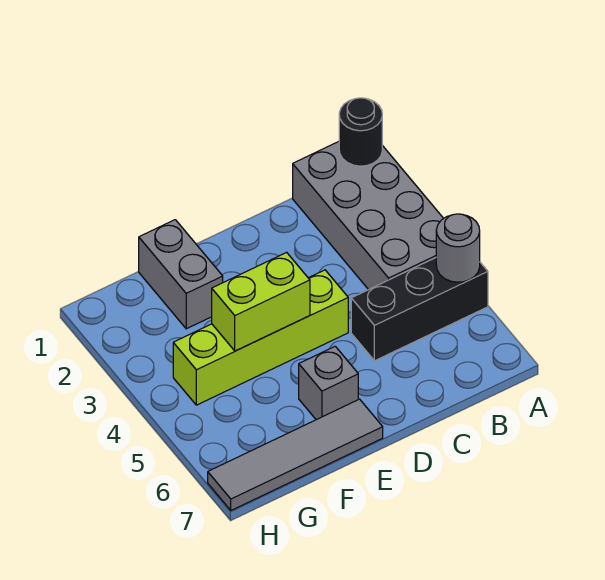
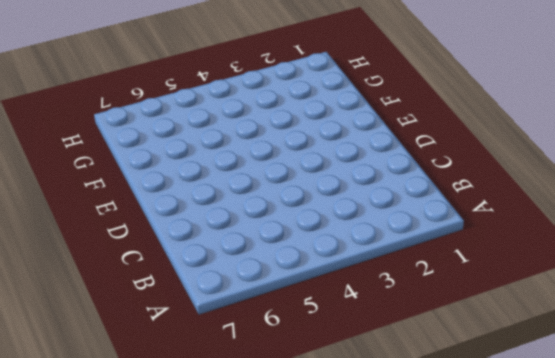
none -> grey 2x4 brick [293,142,444,290]
none -> black 1x3 brick [351,258,488,361]

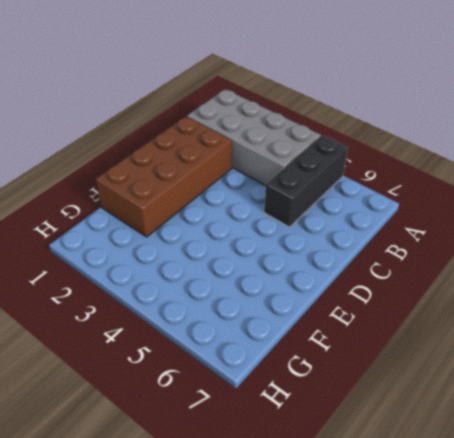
brown 2x4 brick [96,116,232,237] -> grey 1x2 brick [139,220,223,329]
none -> lime 1x4 brick [173,270,348,405]
none -> grey 1x1 brick [299,346,358,420]

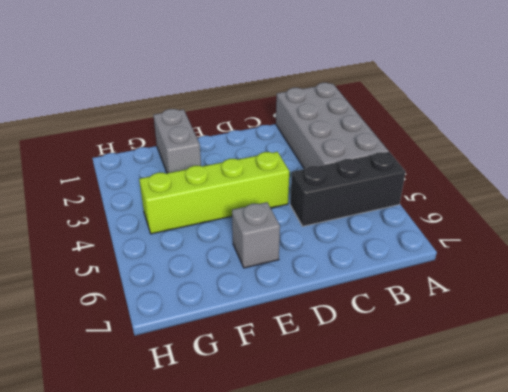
none -> grey 1x4 tile [208,399,383,510]
none -> black 1x1 round brick [339,98,382,166]

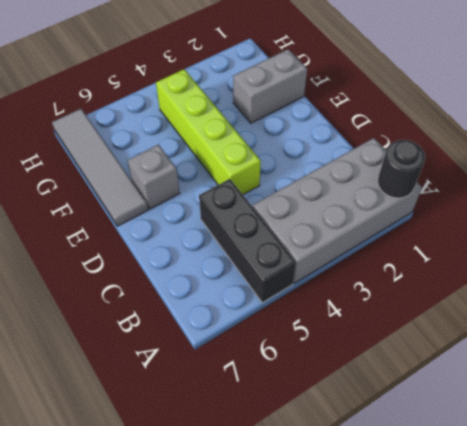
none -> grey 1x1 round brick [436,214,480,282]
none -> lime 1x2 brick [212,252,310,351]

